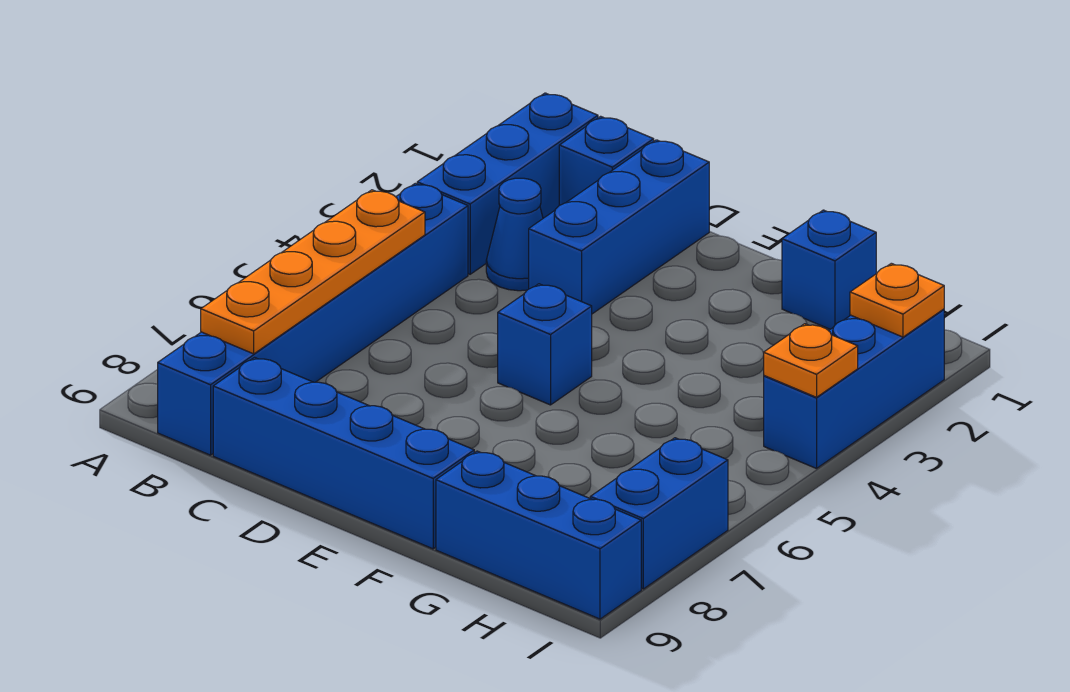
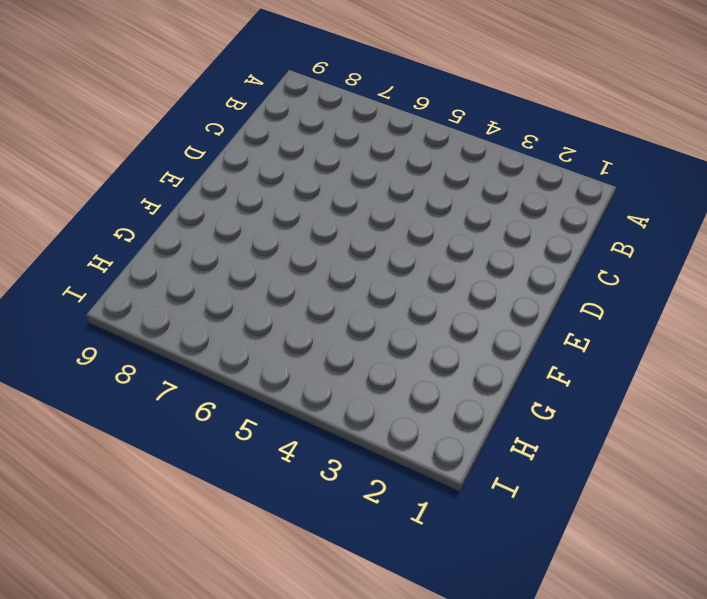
none -> blue 1x3 brick [417,93,598,274]
none -> blue 1x6 brick [158,183,468,455]
none -> blue 1x1 brick [559,116,654,205]

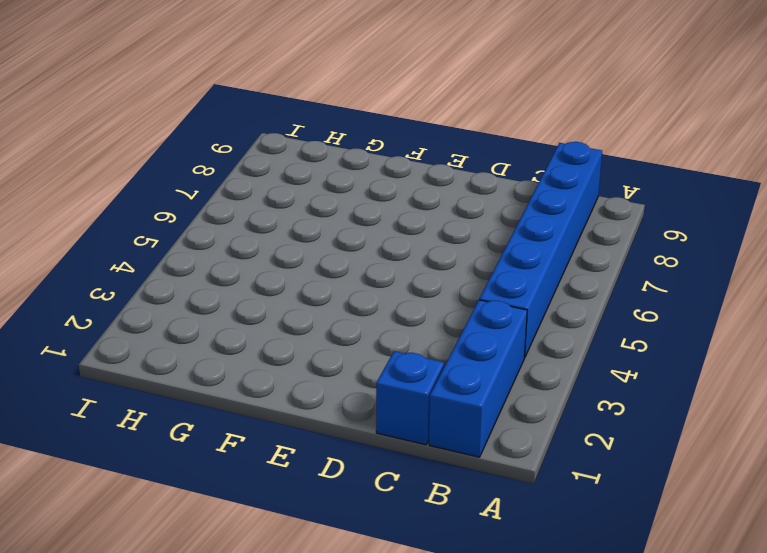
none -> blue 1x1 cone [486,178,543,291]
none -> blue 1x4 brick [213,358,474,549]
none -> blue 1x3 brick [529,140,709,314]

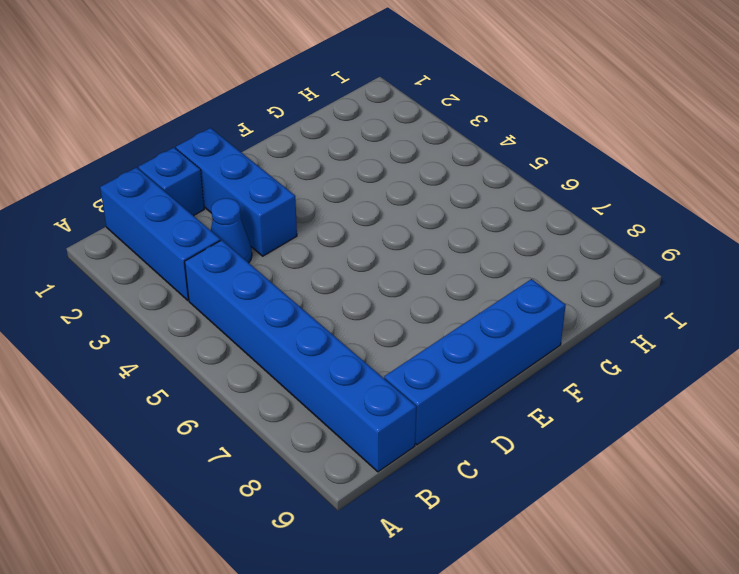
none -> blue 1x1 brick [498,284,592,405]
none -> blue 1x1 brick [782,210,876,329]
none -> blue 1x3 brick [436,451,641,619]

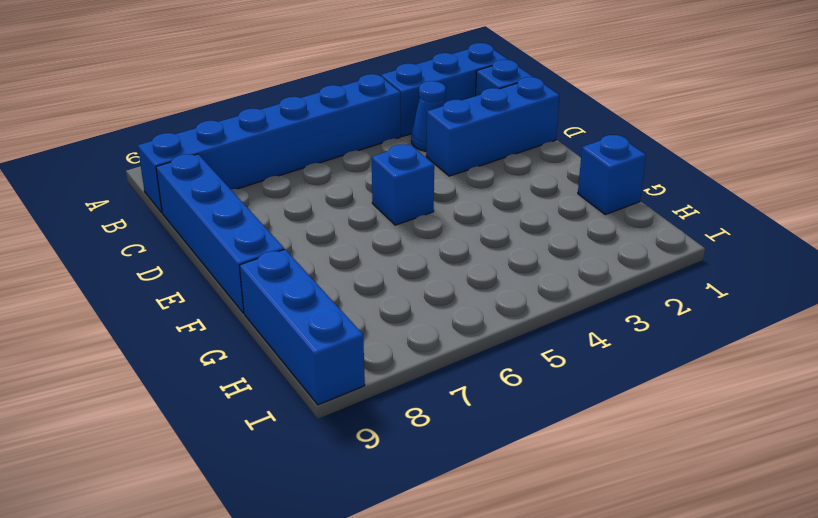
none -> blue 1x3 brick [764,309,944,469]
none -> blue 1x2 brick [590,438,728,589]
none -> orange 1x4 plate [201,190,425,354]

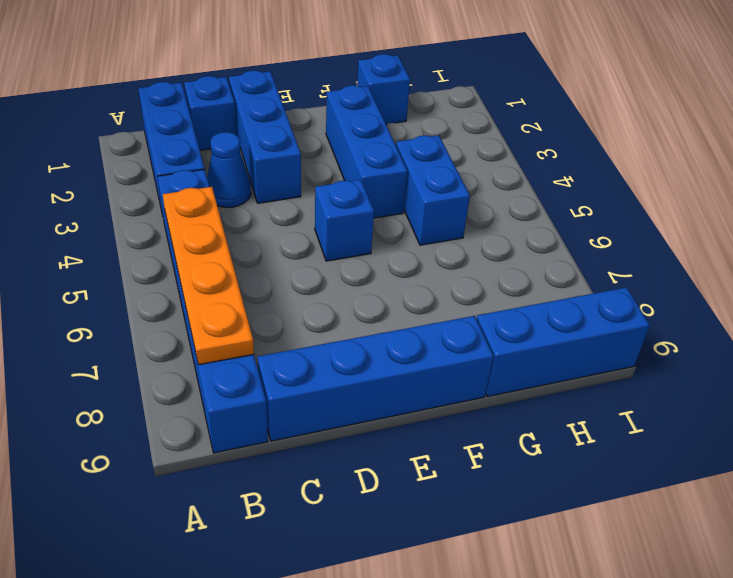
blue 1x3 brick [326,85,408,218] -> blue 1x3 brick moved to [764,309,944,469]
blue 1x2 brick [396,135,470,245] -> blue 1x2 brick moved to [590,438,728,589]
none -> orange 1x1 plate [850,263,944,337]
none -> orange 1x1 plate [764,324,858,397]

